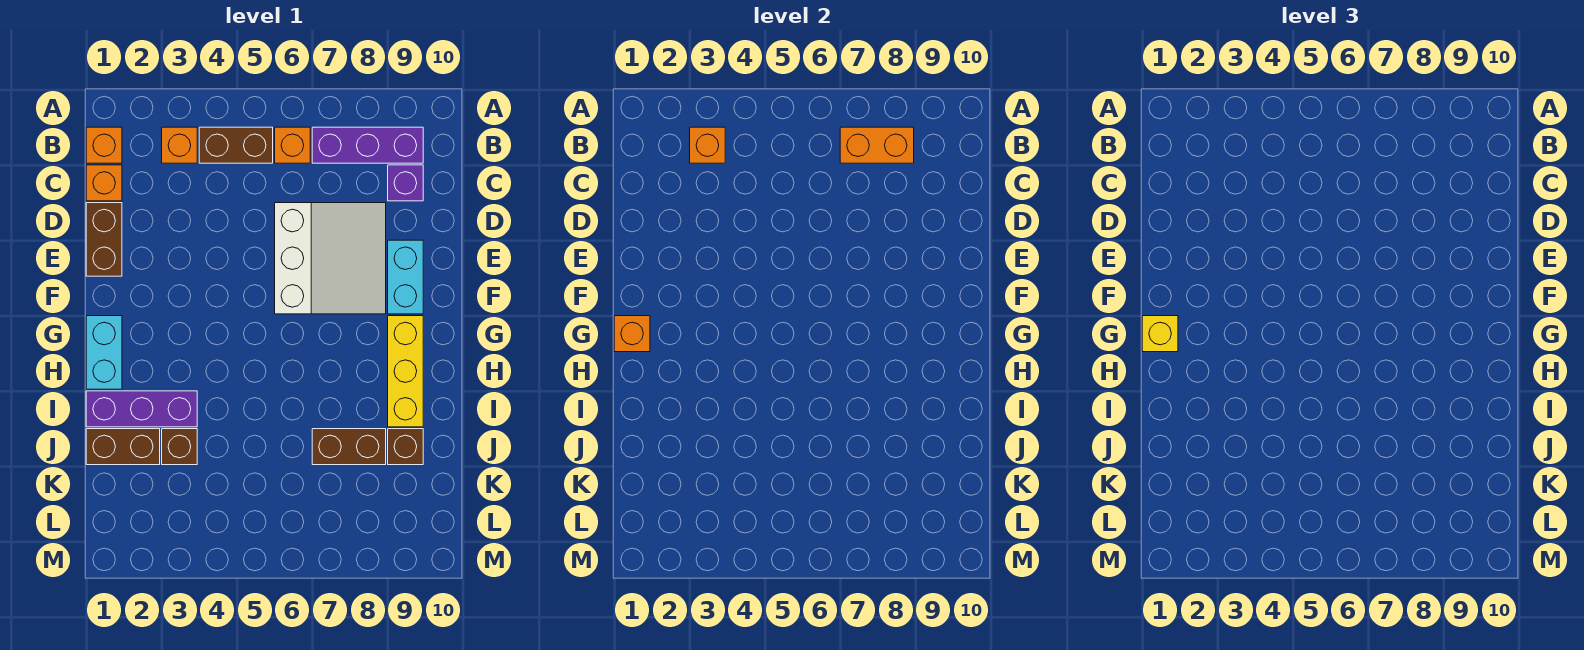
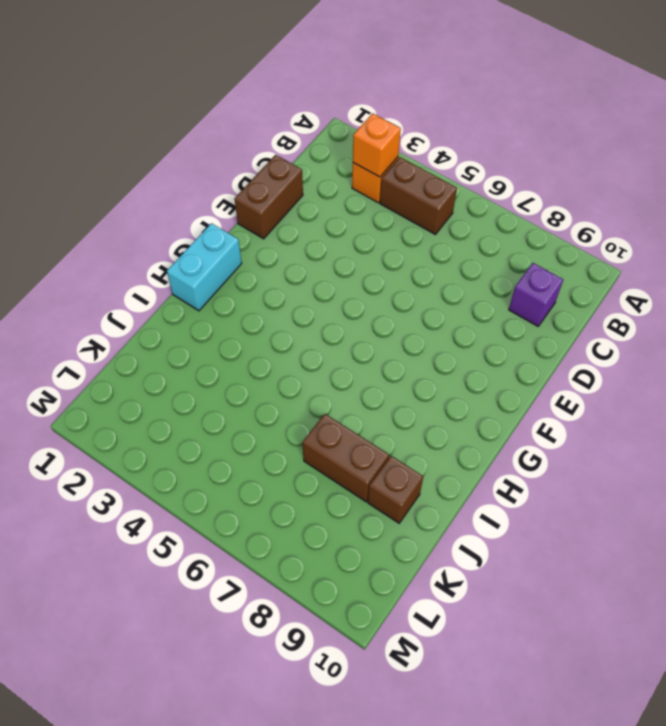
none -> orange 1x1 brick [86,127,122,163]
none -> orange 1x1 brick [275,127,310,163]
none -> purple 1x3 brick [312,127,423,163]

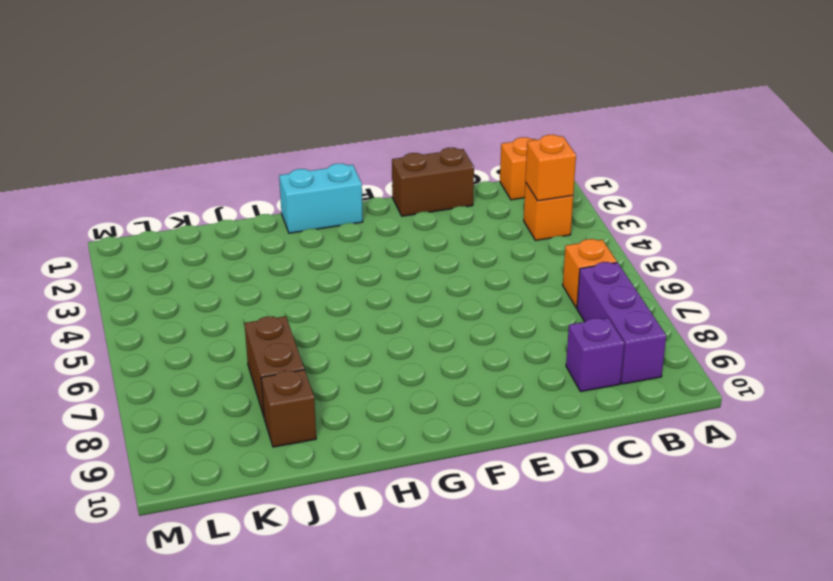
none -> brown 1x2 brick [199,127,273,163]
none -> orange 1x1 brick [86,165,122,201]
none -> white 3x3 slope [275,203,386,314]

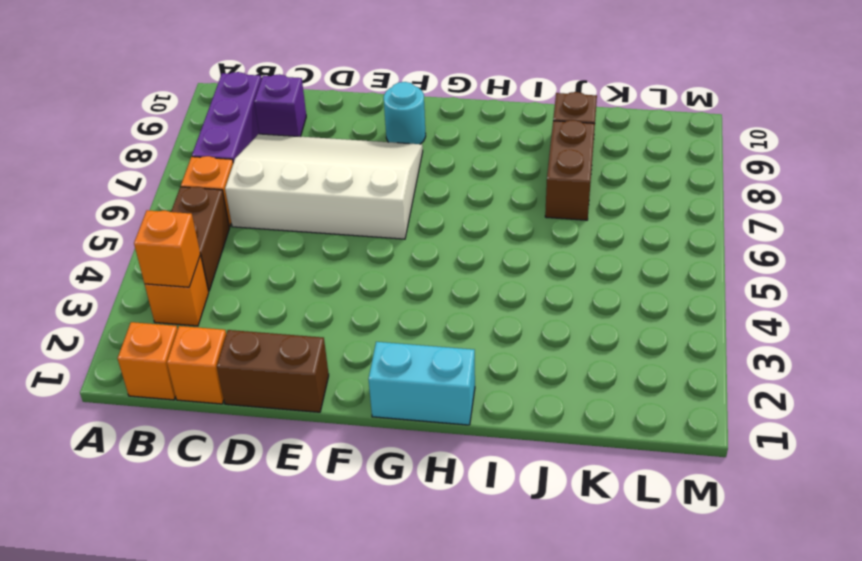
white 3x4 slope [225,134,423,239] -> white 3x3 slope [275,203,386,314]
cyan 1x1 round brick [384,82,426,144] -> cyan 1x2 brick [388,240,423,314]
none -> yellow 1x3 brick [388,316,423,427]
none -> purple 1x3 brick [86,391,197,427]
none -> brown 1x2 brick [86,429,160,465]

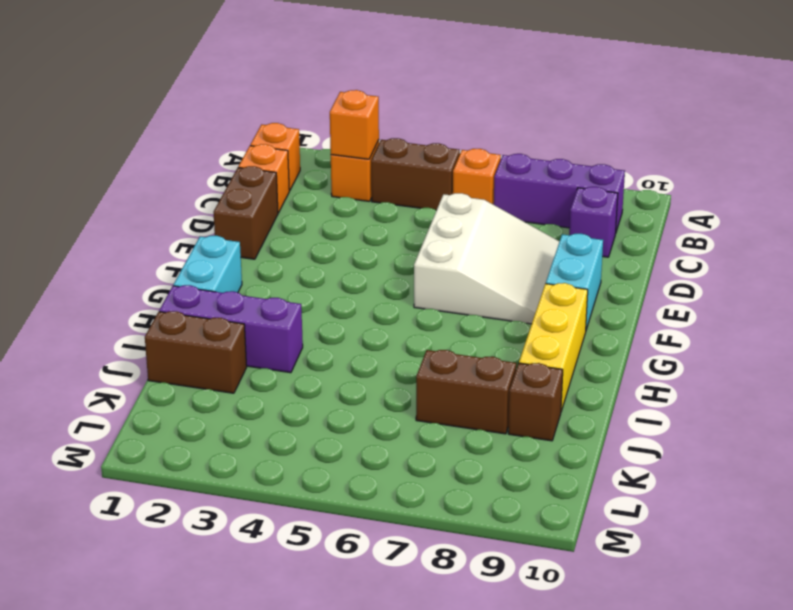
none -> brown 1x1 brick [162,429,197,465]
none -> orange 1x2 brick [840,127,914,163]
none -> orange 1x1 brick [614,316,650,352]

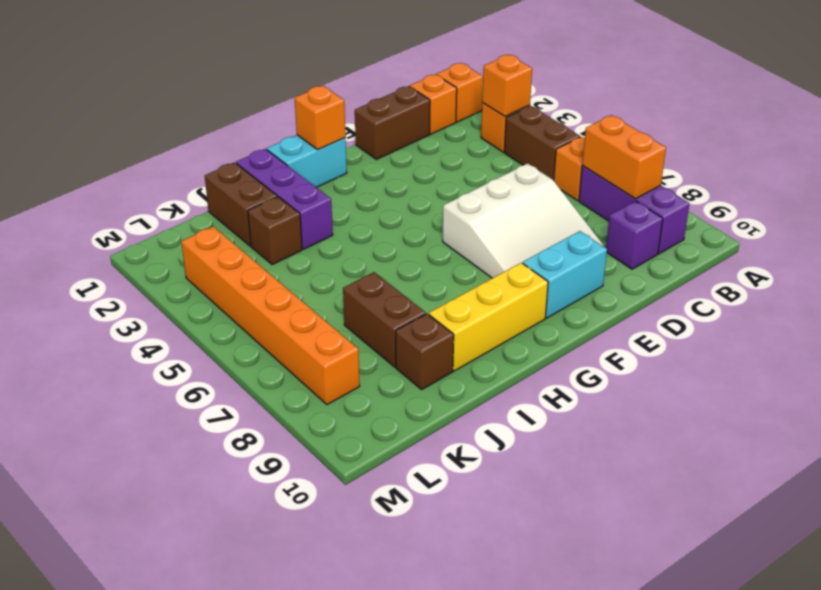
orange 1x6 brick [181,226,360,405] -> none
none -> yellow 1x1 brick [1142,316,1178,352]

